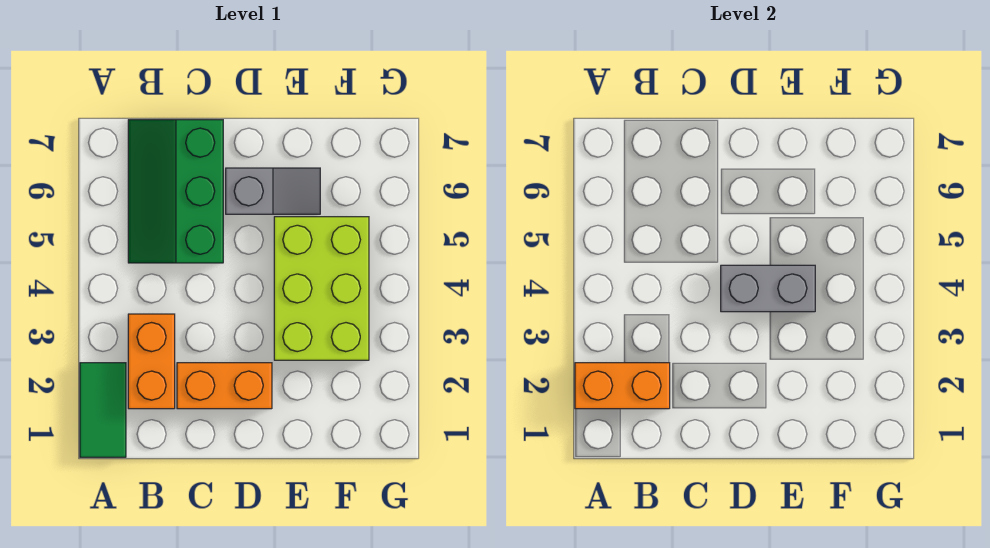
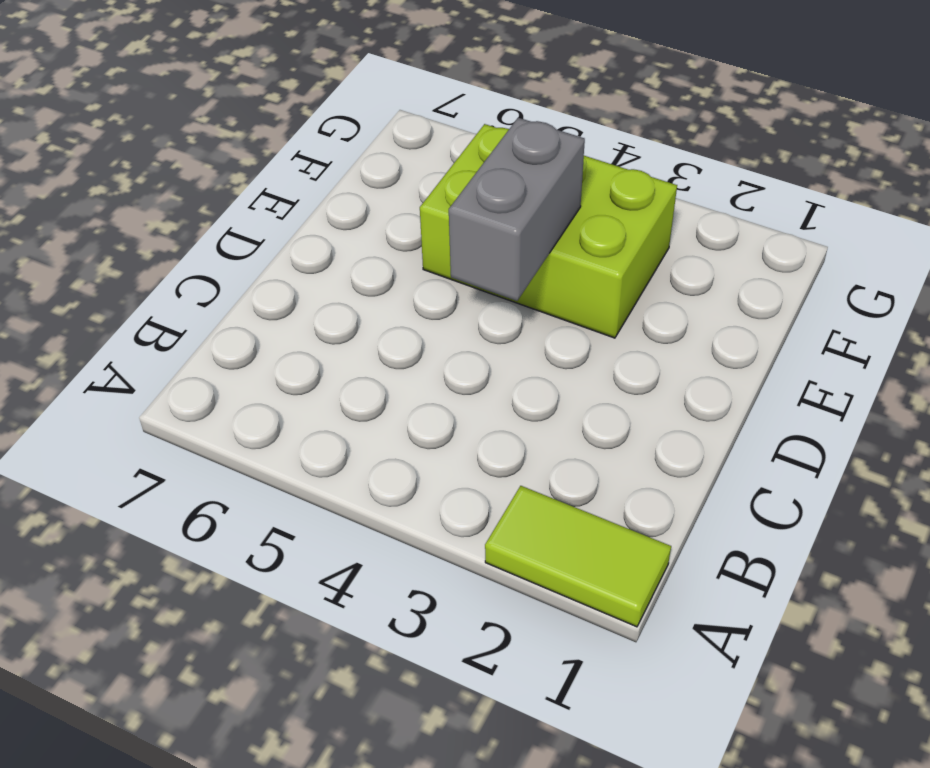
lime 1x2 tile [485,486,671,627] -> green 1x2 tile [80,363,126,457]
none -> orange 1x2 brick [128,314,175,409]
none -> green 2x3 slope [128,120,223,263]

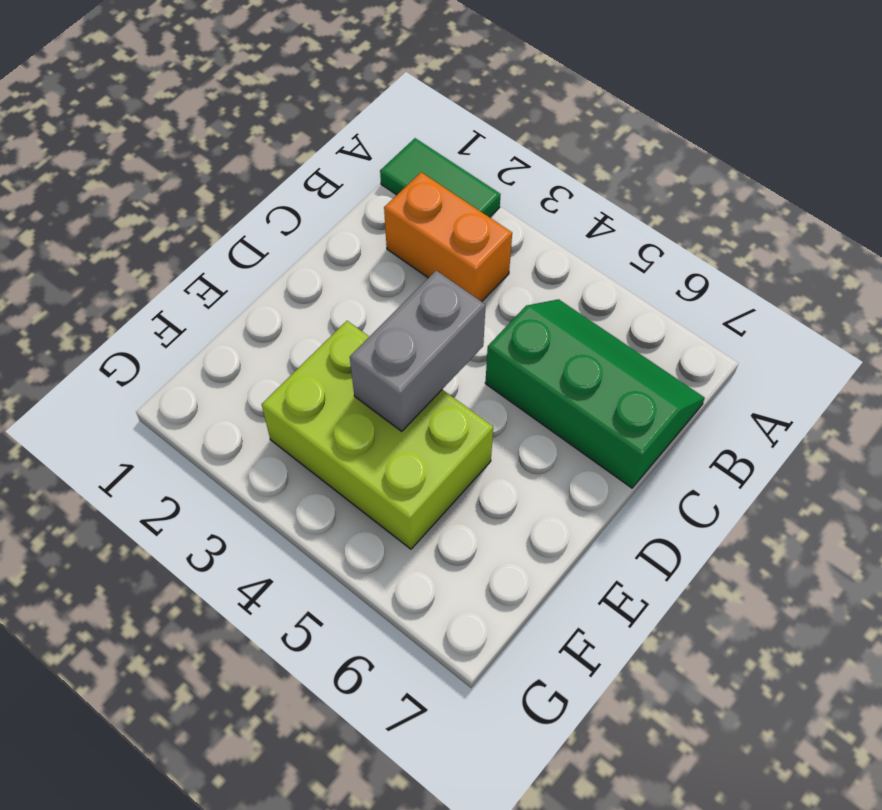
none -> orange 1x2 brick [177,363,272,409]
none -> grey 1x2 slope [226,168,320,214]

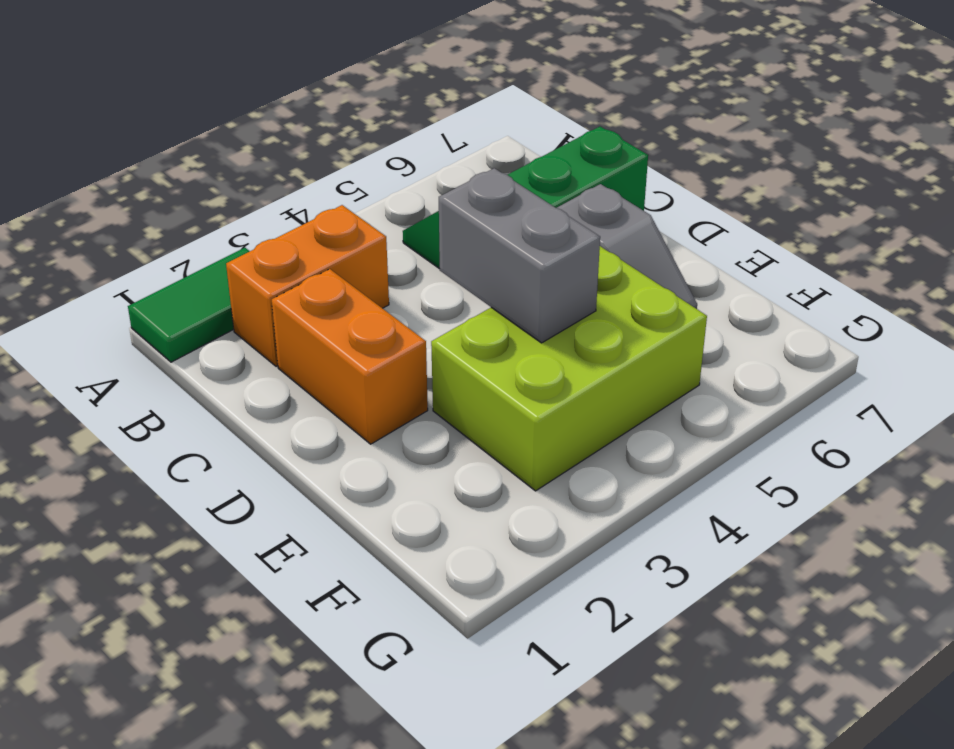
none -> orange 1x2 brick [575,363,670,409]

